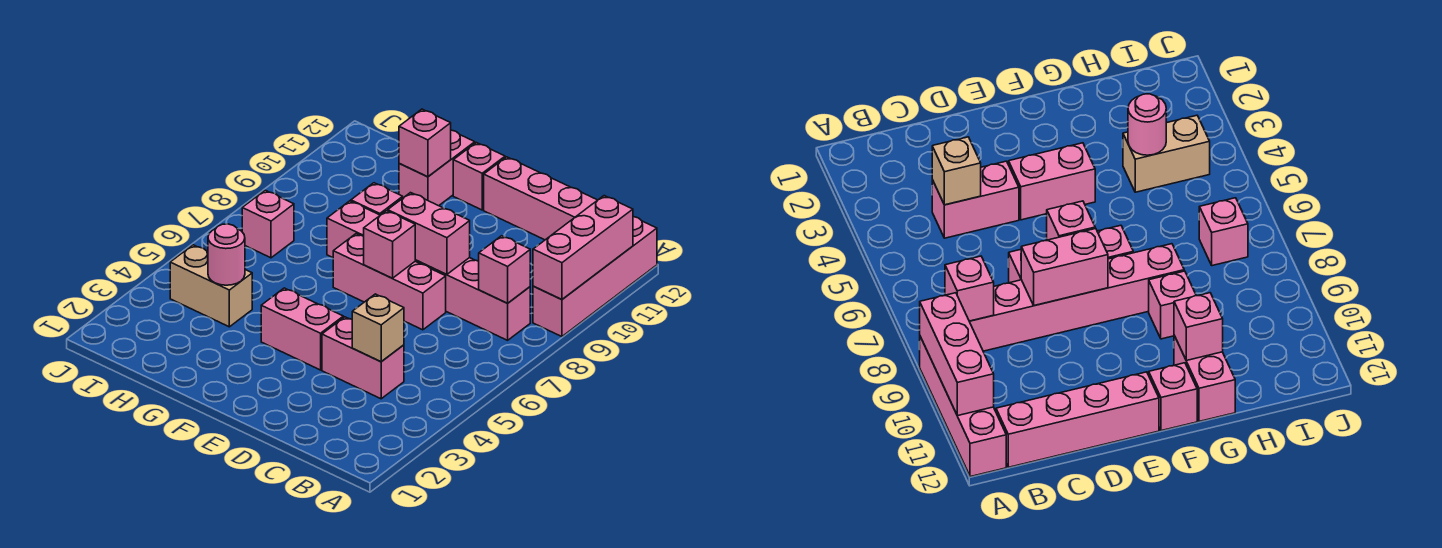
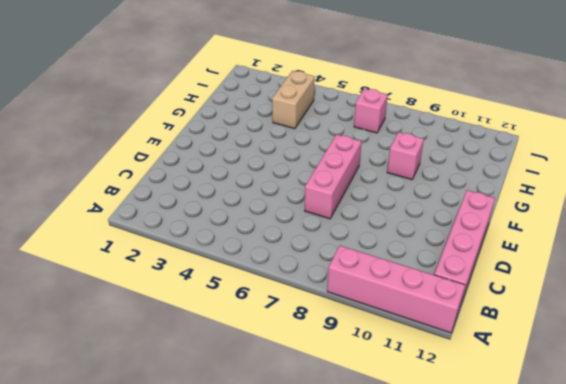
none -> pink 1x6 brick [327,201,530,340]
none -> pink 1x2 brick [322,317,404,399]
none -> pink 1x2 brick [261,288,343,370]

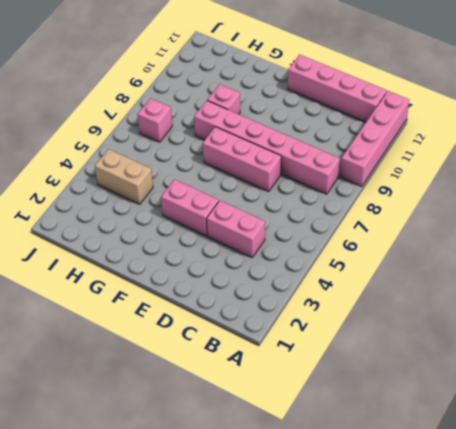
none -> pink 1x1 brick [453,143,505,210]
none -> pink 1x2 brick [399,130,475,206]
none -> pink 1x3 brick [533,196,633,300]

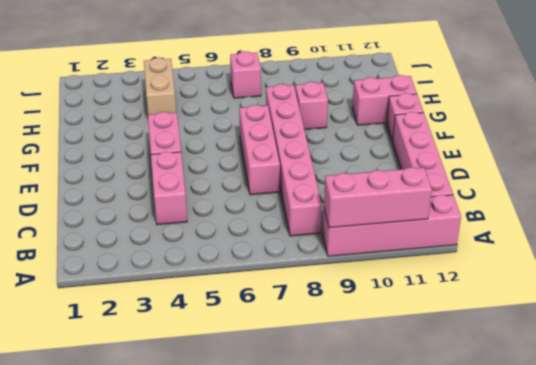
none -> pink 1x1 brick [479,236,530,303]
none -> tan 1x1 brick [352,294,404,362]
none -> pink 1x2 brick [388,193,470,275]

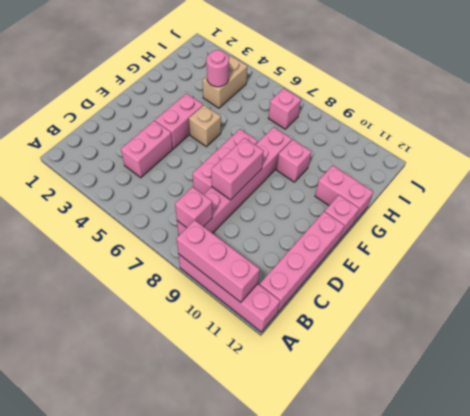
tan 1x1 brick [189,105,221,147] -> tan 1x1 brick moved to [352,294,404,362]
none -> pink 1x1 brick [364,211,415,278]
none -> pink 1x1 brick [399,109,451,177]

